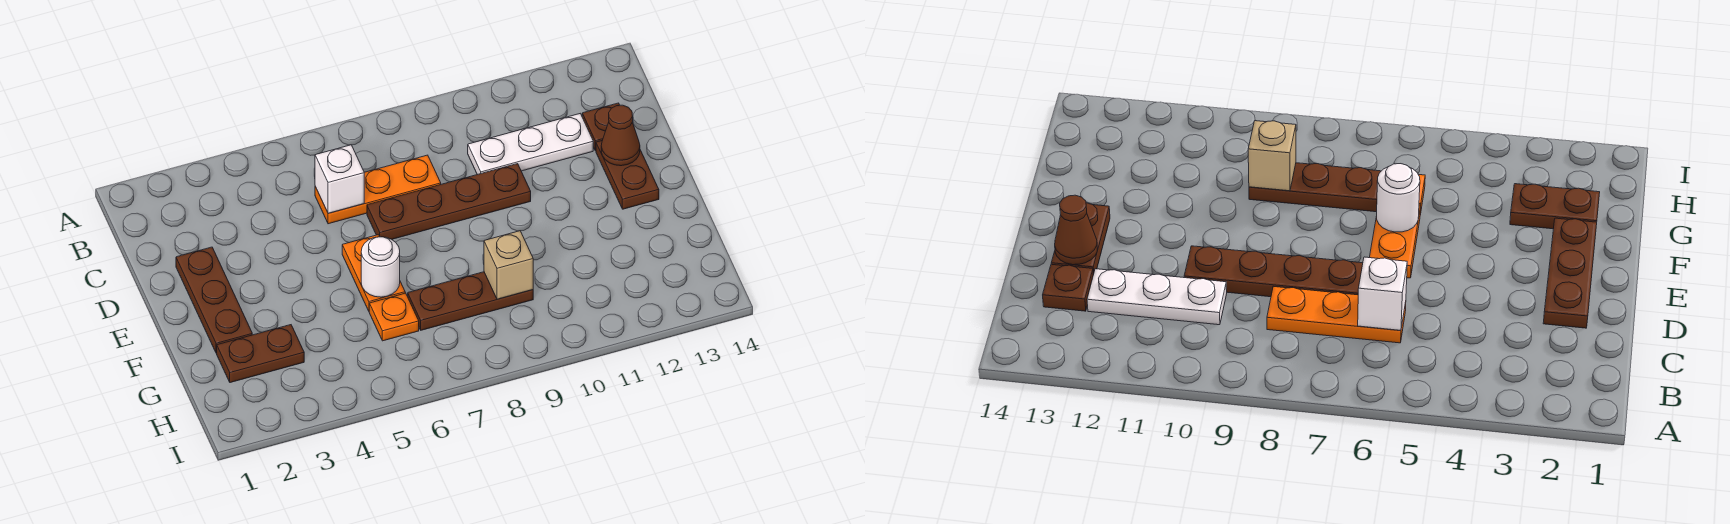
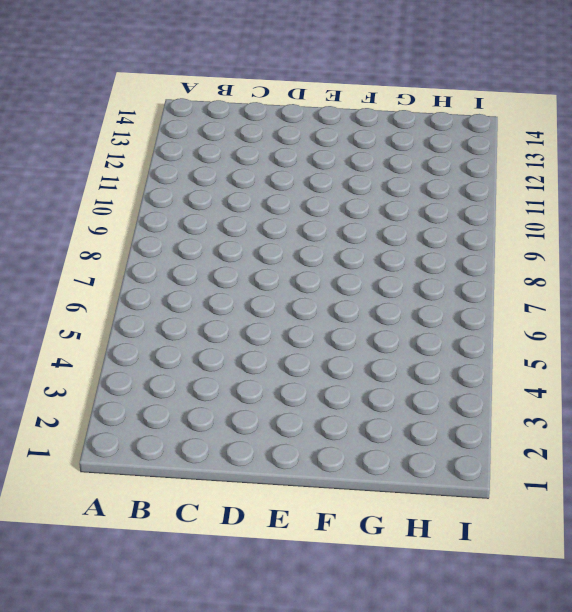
none -> orange 1x3 plate [315,155,441,224]
none -> white 1x3 plate [468,114,593,175]
none -> brown 1x1 plate [582,103,619,151]

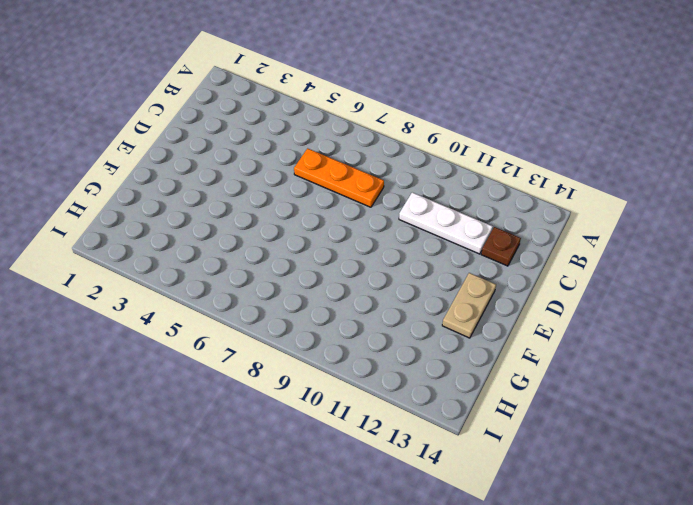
tan 1x2 plate [442,273,496,338] -> brown 1x2 plate [596,141,659,209]
none -> brown 1x3 plate [176,247,252,353]
none -> brown 1x4 plate [367,164,531,239]
none -> orange 1x2 plate [342,235,405,311]

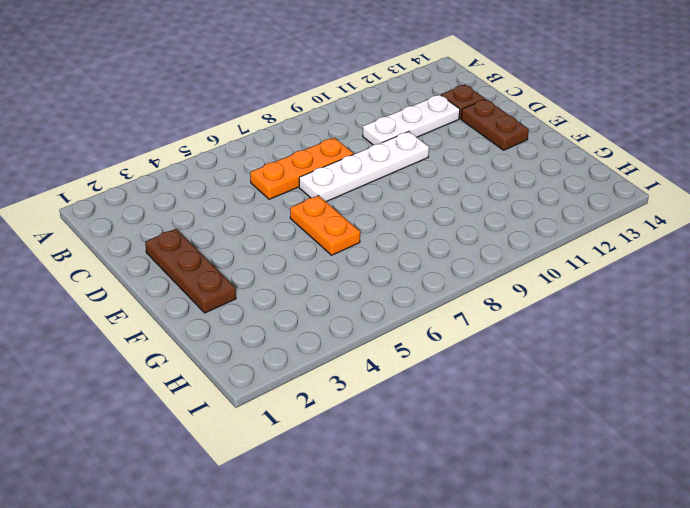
white 1x4 plate [299,132,429,202] -> brown 1x4 plate [367,164,531,239]
none -> brown 1x2 plate [217,325,304,383]
none -> orange 1x1 plate [369,293,419,341]
none -> brown 1x3 plate [408,272,533,330]

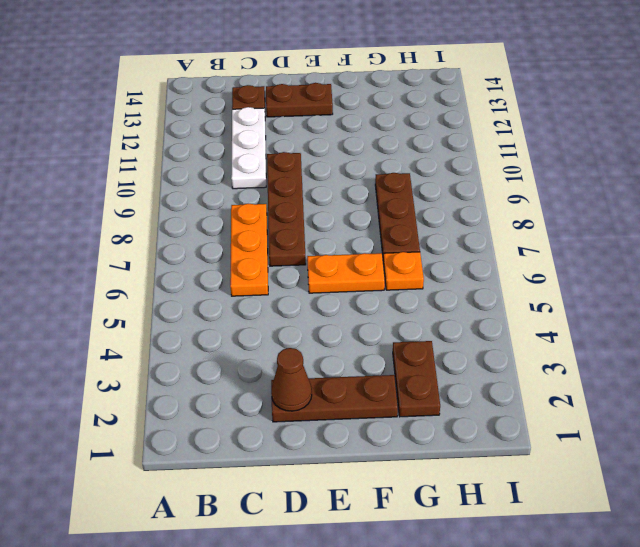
brown 1x1 cone [271,348,312,411] -> brown 1x1 cone moved to [601,105,640,166]
none -> white 1x1 brick [315,145,364,213]
none -> white 1x1 round brick [361,237,400,297]
none -> tan 1x1 brick [484,231,533,299]

